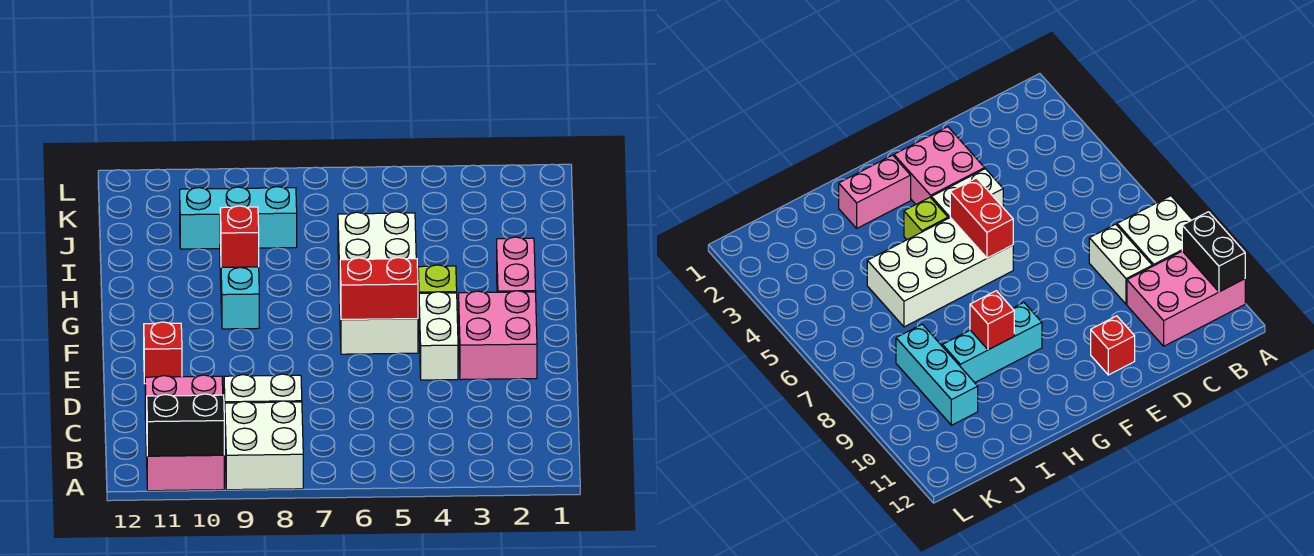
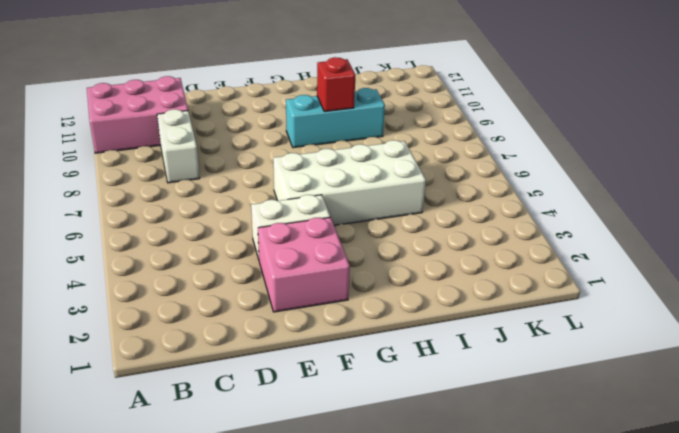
none -> white 2x2 brick [225,401,303,490]
none -> red 1x1 brick [144,322,182,383]
none -> pink 1x2 brick [497,237,536,292]

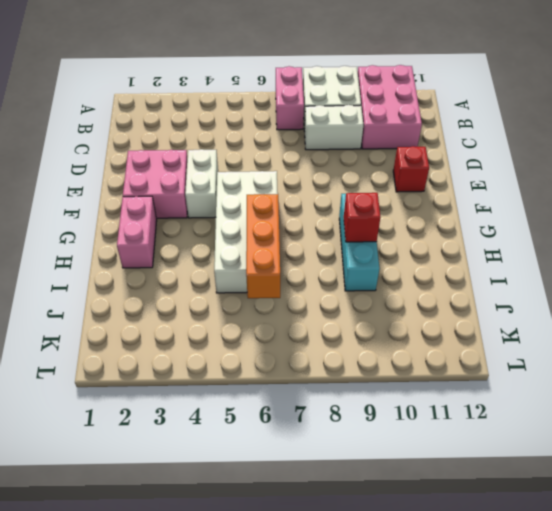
pink 1x2 brick [276,66,304,130] -> none
orange 1x3 brick [246,194,280,298] -> none
none -> lime 1x1 brick [418,265,457,305]
none -> cyan 1x3 brick [180,187,297,249]
none -> black 1x2 brick [147,394,224,456]

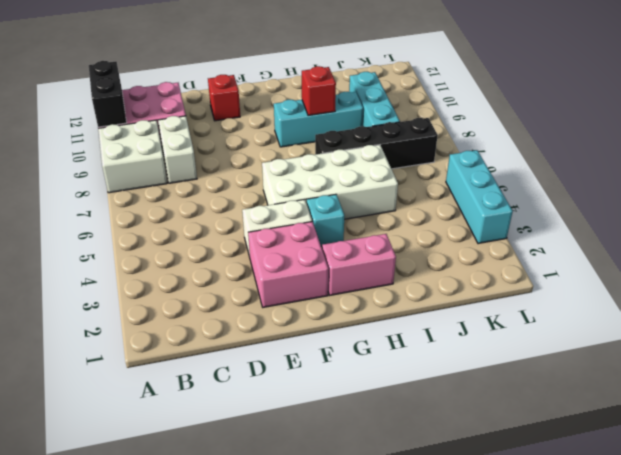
cyan 1x1 brick [307,194,344,246] -> lime 1x1 brick [418,265,457,305]
black 1x4 brick [315,118,438,169] -> none
cyan 1x3 brick [446,150,513,244] -> none
none -> red 1x2 brick [340,257,418,319]

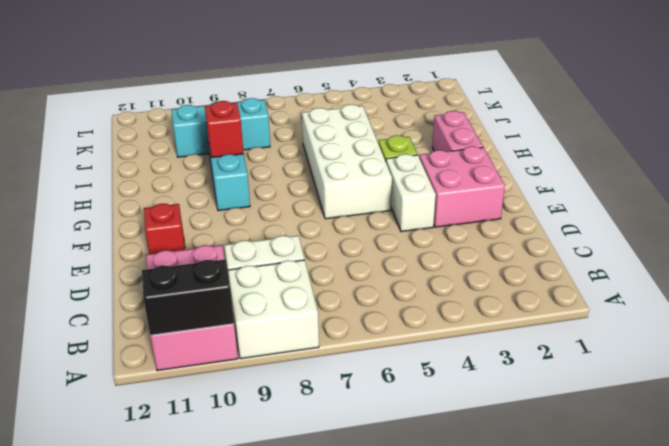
none -> red 1x2 brick [340,257,418,319]

